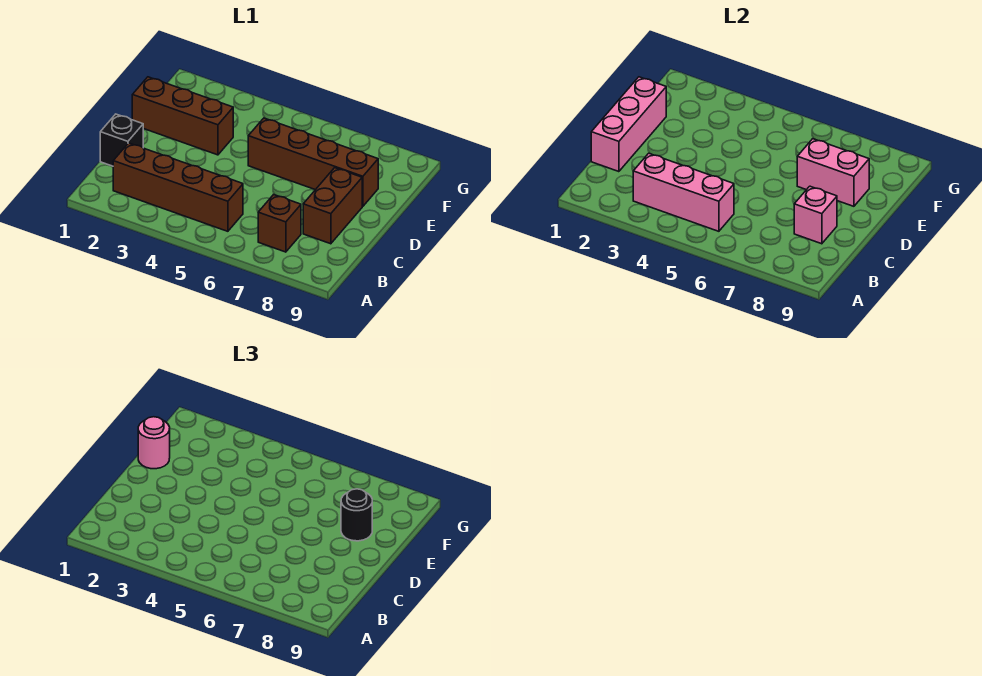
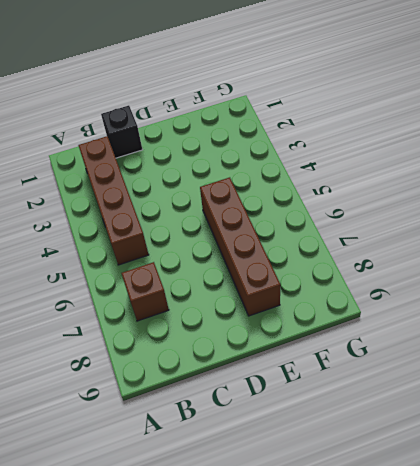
none -> brown 1x2 brick [303,168,362,244]
none -> brown 1x3 brick [132,77,233,155]
none -> pink 1x3 brick [633,153,734,231]

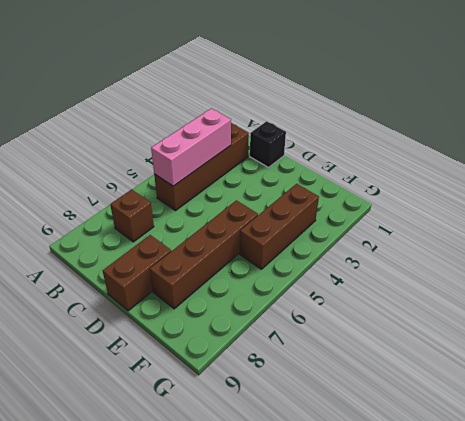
brown 1x2 brick [103,235,171,311] -> brown 1x2 brick turned to [303,168,362,244]
brown 1x3 brick [240,184,319,269] -> brown 1x3 brick moved to [132,77,233,155]
none -> pink 1x3 brick [591,77,666,172]
none -> pink 1x1 brick [794,186,837,244]
none -> pink 1x2 brick [797,139,869,206]

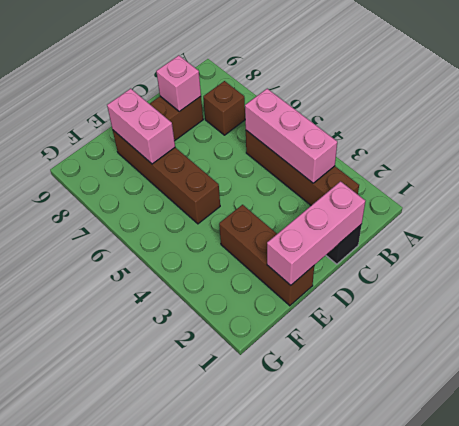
none -> pink 1x1 round brick [138,417,170,469]
none -> black 1x1 round brick [341,489,372,541]

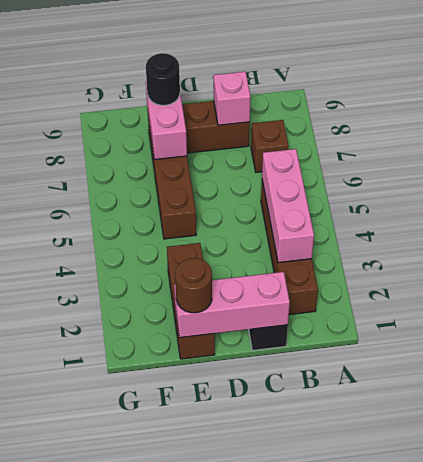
brown 1x1 round brick [175,258,212,313] -> pink 1x1 round brick [138,417,170,469]

